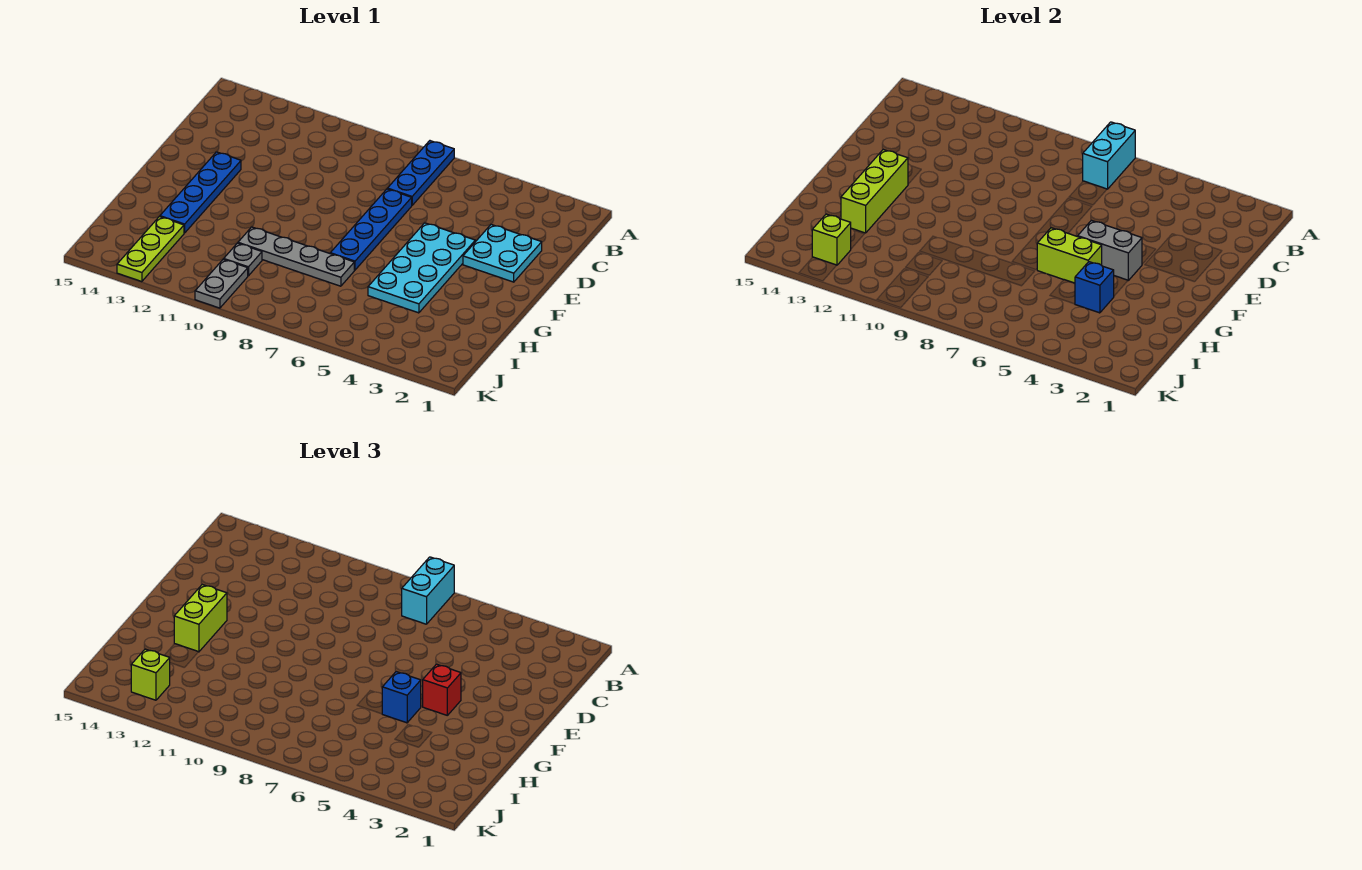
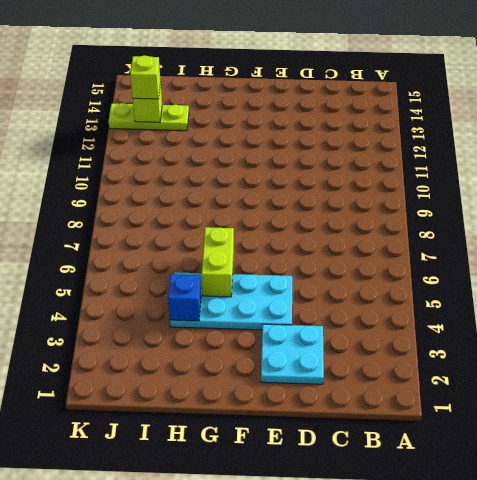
none -> blue 1x3 plate [387,141,454,205]
none -> blue 1x4 plate [330,189,412,270]
none -> blue 1x4 plate [160,152,241,233]

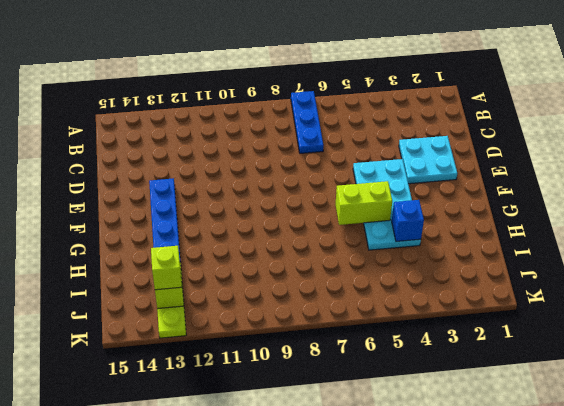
none -> blue 1x4 plate [330,189,412,270]
none -> grey 1x4 plate [238,227,354,286]
none -> grey 1x1 plate [224,243,262,276]

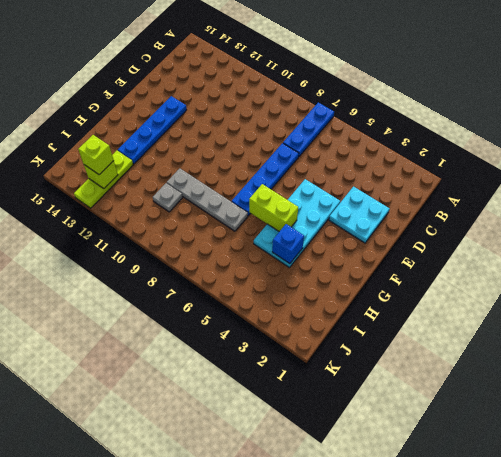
none -> grey 1x2 plate [195,259,248,308]
none -> cyan 1x2 brick [1083,122,1135,189]
none -> grey 1x2 brick [1078,220,1142,280]

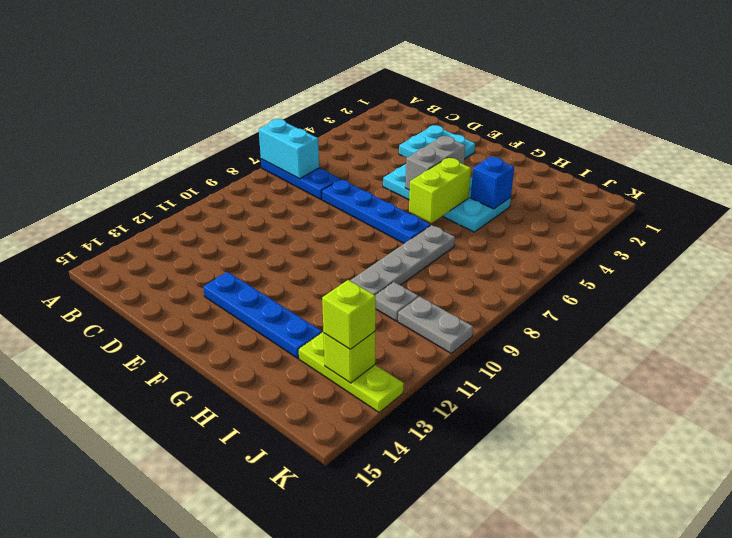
none -> lime 1x3 brick [841,150,908,233]
none -> cyan 1x2 brick [402,557,454,624]
none -> red 1x1 brick [423,664,461,715]

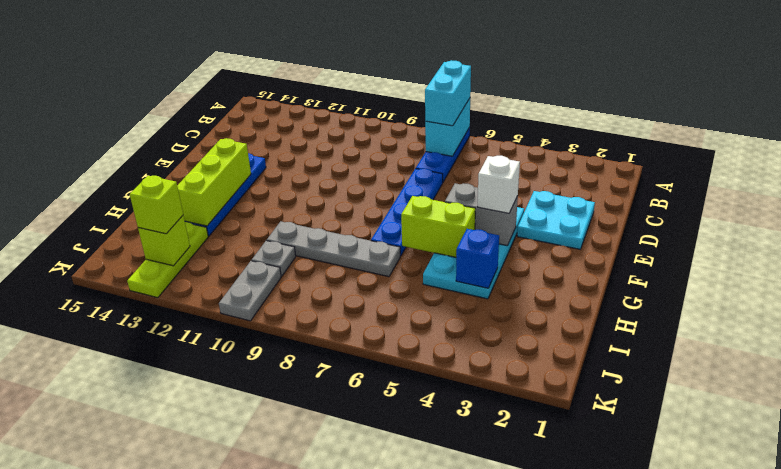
white 1x1 brick [478,156,520,213] -> red 1x1 brick [423,664,461,715]
none -> lime 1x2 brick [174,585,227,652]
none -> blue 1x1 brick [382,672,421,723]

